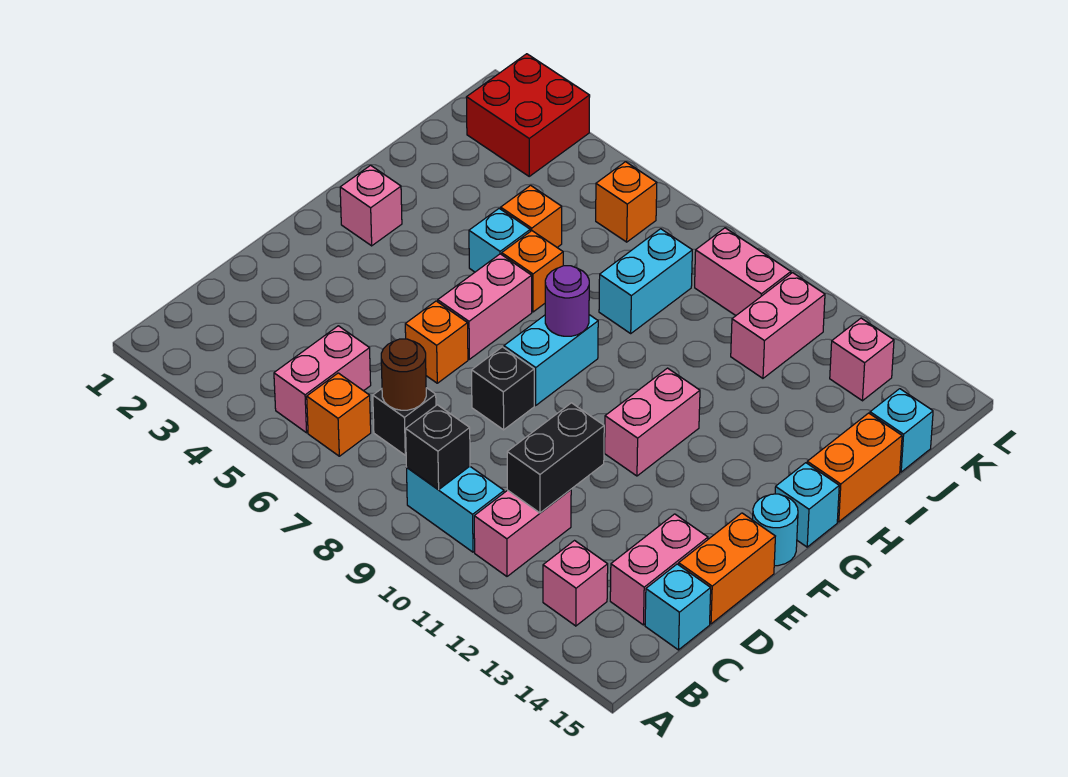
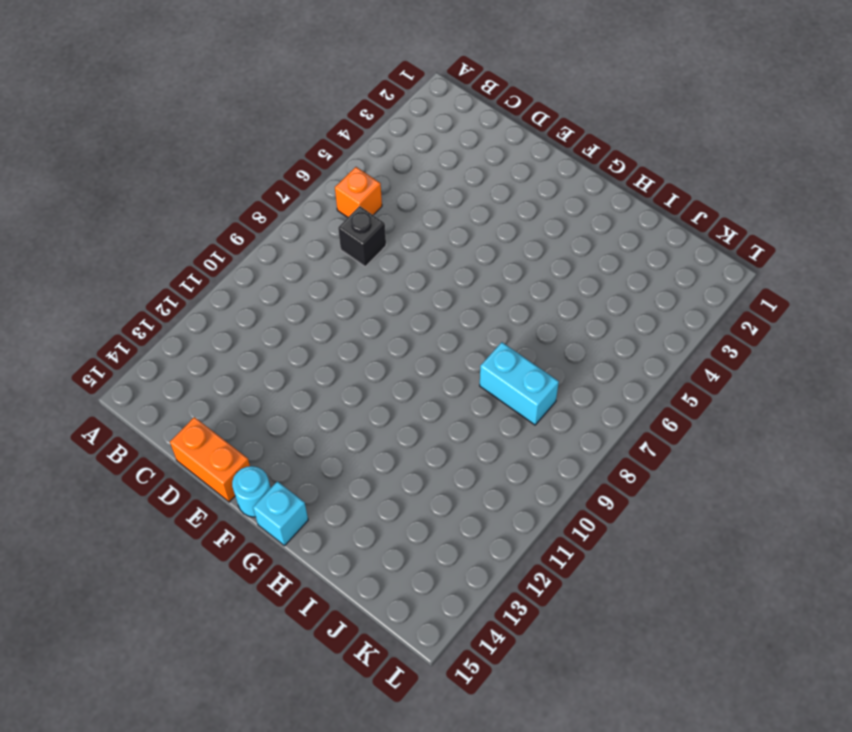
none -> pink 1x2 brick [274,326,371,433]
none -> cyan 1x2 brick [407,466,504,552]
none -> pink 1x2 brick [474,490,571,576]
none -> pink 1x1 brick [543,541,608,626]

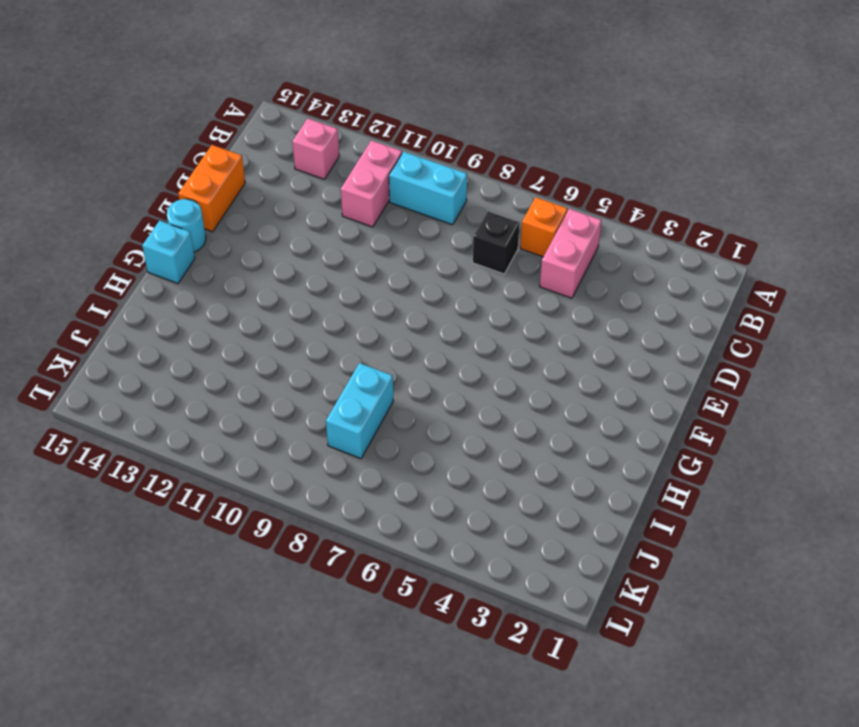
none -> pink 1x2 brick [610,514,708,625]
none -> cyan 1x1 brick [645,564,711,650]
none -> orange 1x1 brick [405,301,468,383]
none -> black 1x1 brick [472,347,534,430]

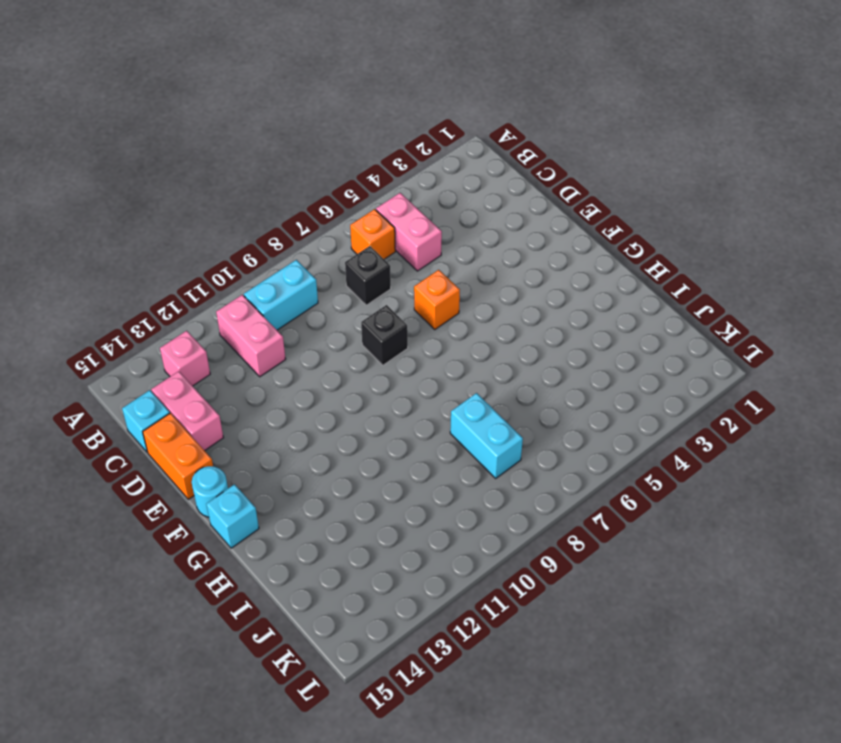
none -> pink 1x2 brick [438,254,532,359]
none -> cyan 1x2 brick [504,315,598,405]
none -> pink 1x2 brick [605,368,700,476]
none -> pink 1x1 brick [340,165,402,246]

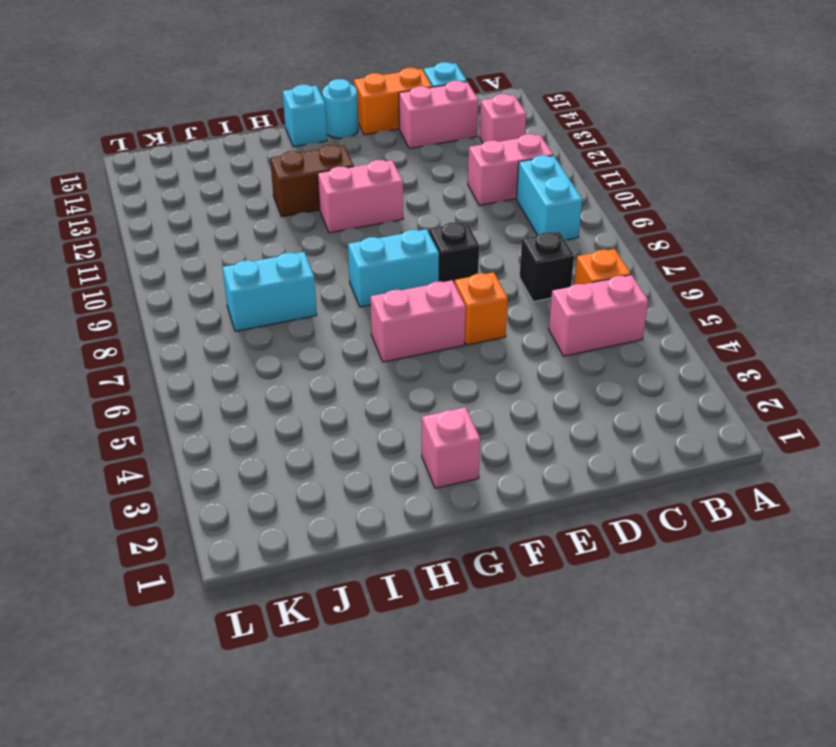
brown 1x2 brick [270,145,354,217] -> none
none -> cyan 1x1 brick [469,209,530,272]
none -> orange 1x1 brick [502,231,563,312]
none -> orange 1x2 brick [807,413,902,522]
none -> orange 1x1 brick [501,185,562,247]

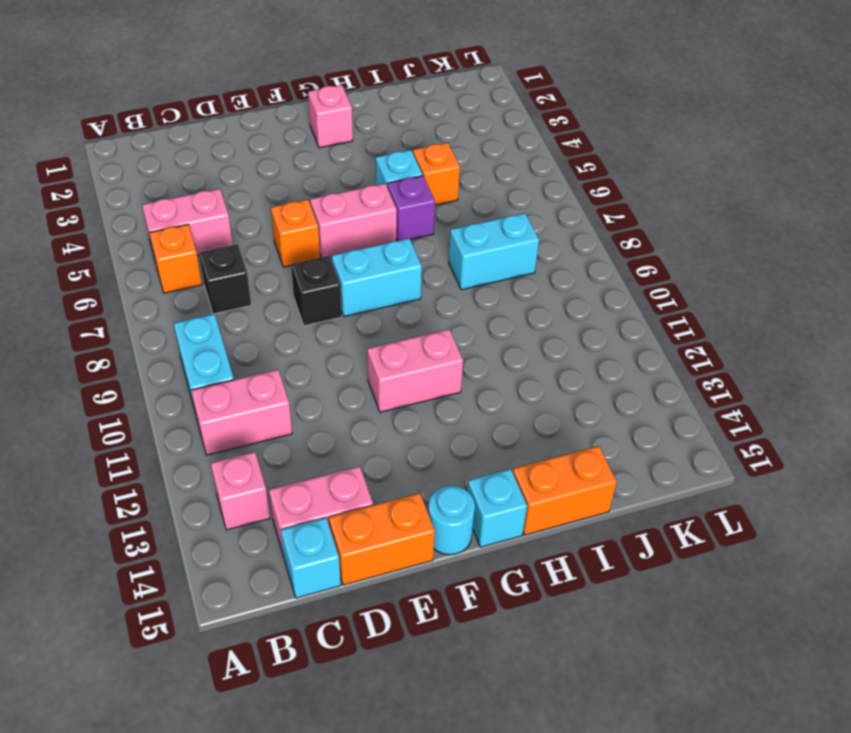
purple 1x1 brick [387,176,435,241] -> orange 1x1 brick [502,231,563,312]
none -> pink 1x2 brick [731,273,825,378]
none -> cyan 1x1 brick [870,389,933,472]
none -> red 2x2 brick [466,54,590,176]
none -> orange 1x1 brick [596,162,657,242]

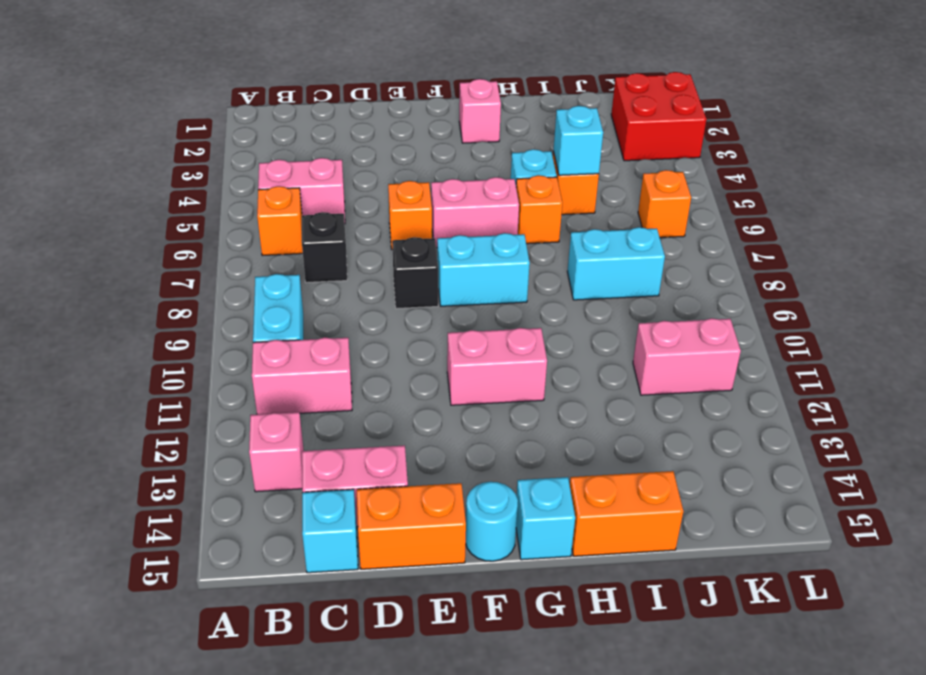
cyan 1x1 brick [553,106,603,175] -> cyan 1x1 brick moved to [870,389,933,472]
none -> pink 1x2 brick [695,228,791,315]
none -> pink 1x1 brick [830,318,894,401]
none -> black 1x1 brick [406,405,470,490]
none -> brown 1x1 round brick [381,339,426,410]

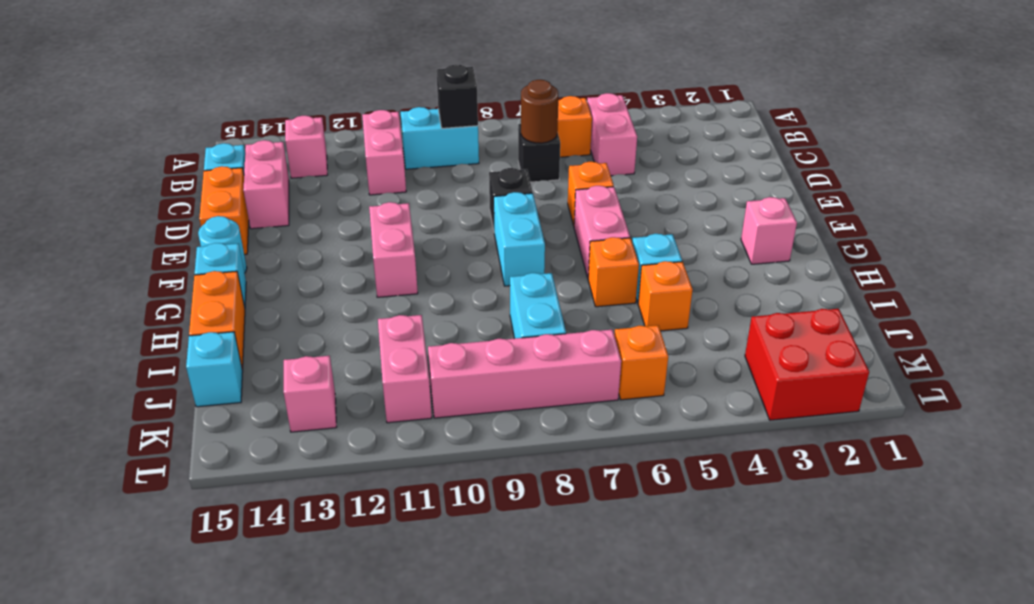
pink 1x4 brick [428,330,621,418] -> pink 1x2 brick [695,228,791,315]
none -> black 1x2 brick [507,403,604,513]
none -> purple 1x1 round brick [545,266,589,336]

